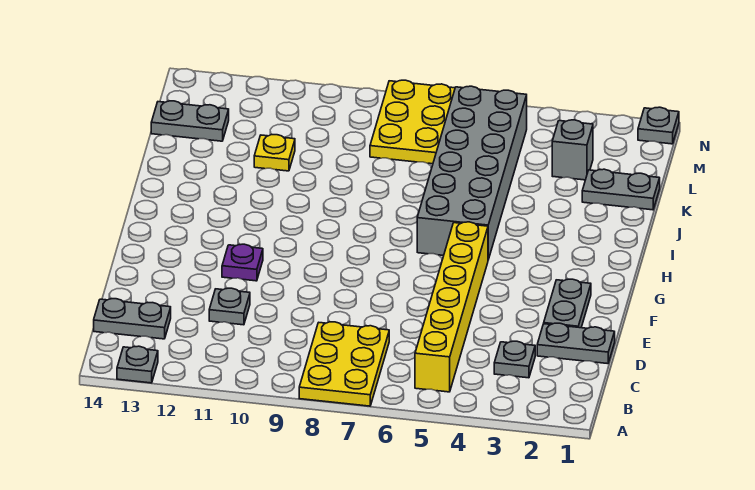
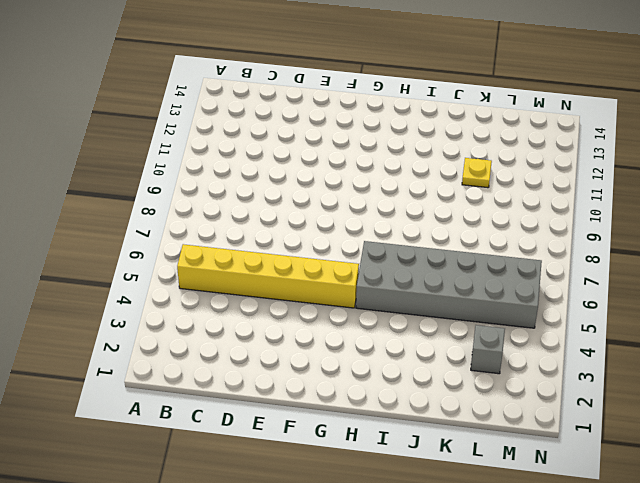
none -> yellow 2x3 plate [299,322,389,406]
none -> grey 1x1 plate [117,346,158,383]
none -> grey 1x1 plate [494,341,535,378]

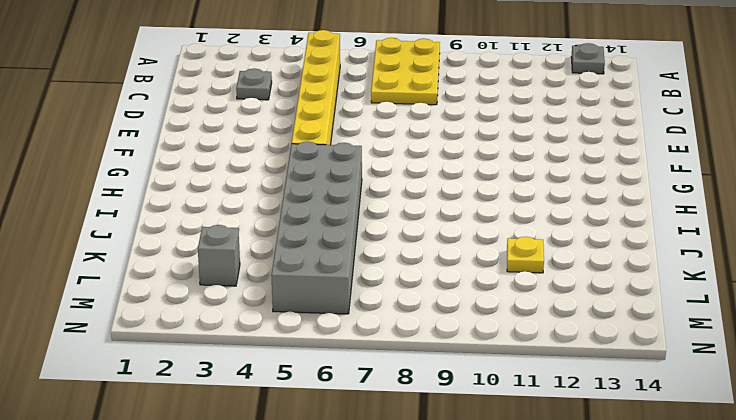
none -> grey 1x2 plate [94,299,171,339]
none -> grey 1x2 plate [537,323,615,364]
none -> grey 1x1 plate [209,288,250,325]

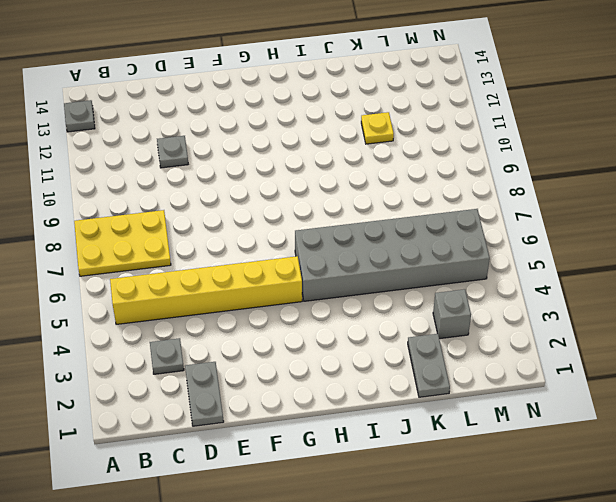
none -> grey 1x2 plate [94,299,171,339]
none -> grey 1x2 plate [544,279,591,328]
none -> purple 1x1 plate [222,244,263,281]

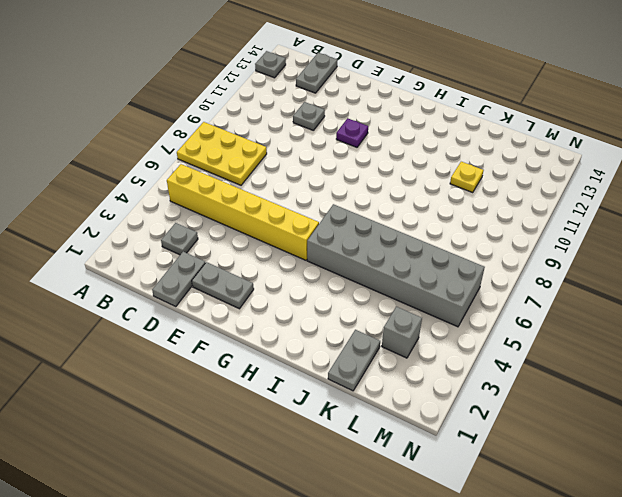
none -> yellow 2x3 plate [370,80,455,164]
none -> grey 1x2 plate [151,101,229,141]
none -> grey 1x1 plate [638,107,679,144]

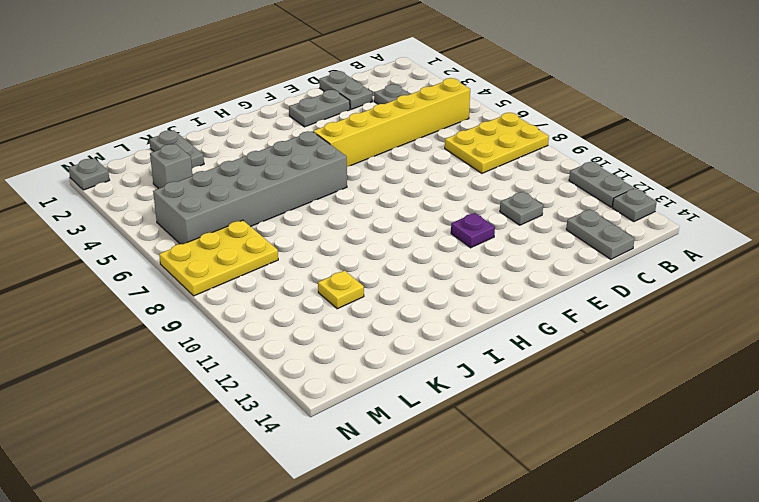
grey 1x2 plate [569,162,634,207] -> grey 1x2 plate moved to [151,101,229,141]

